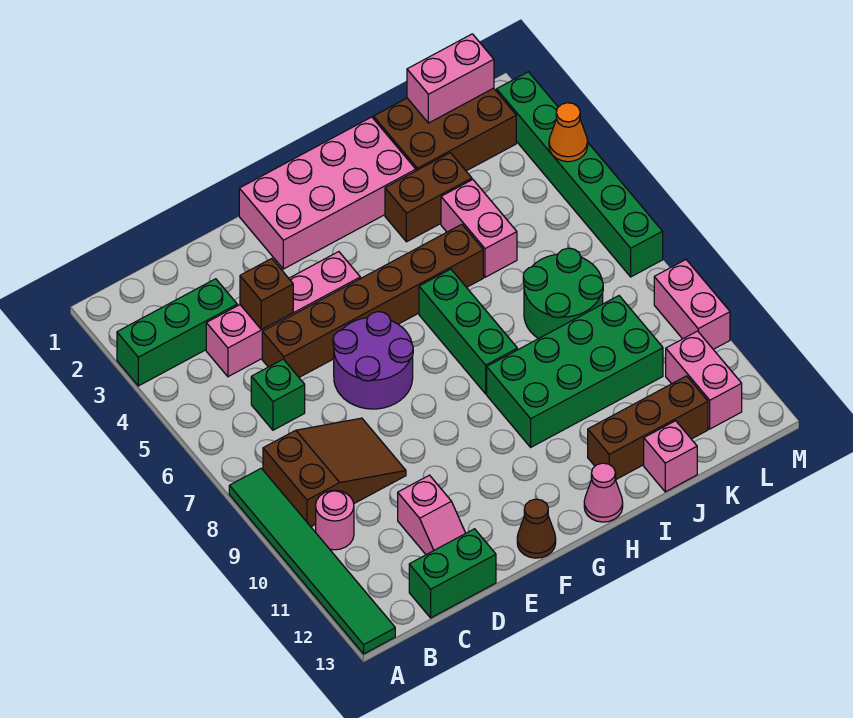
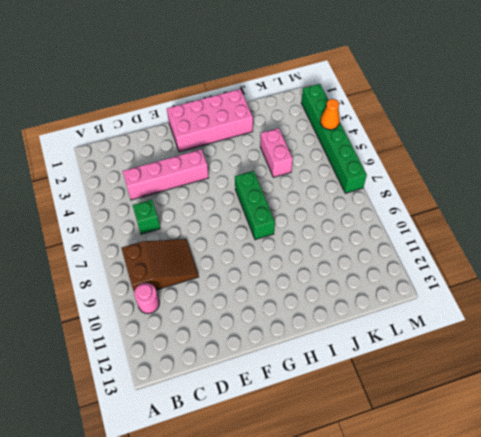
none -> green 1x3 brick [117,279,237,386]
none -> green 1x6 tile [229,468,395,654]
none -> green 1x2 brick [409,529,496,618]

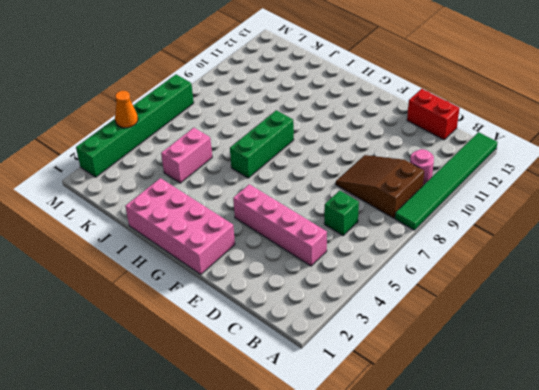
red 1x2 brick [407,89,460,140] -> green 1x2 brick [409,529,496,618]
none -> green 1x3 brick [117,279,237,386]
none -> brown 1x6 brick [262,224,483,377]
none -> pink 1x2 slope [398,475,466,555]

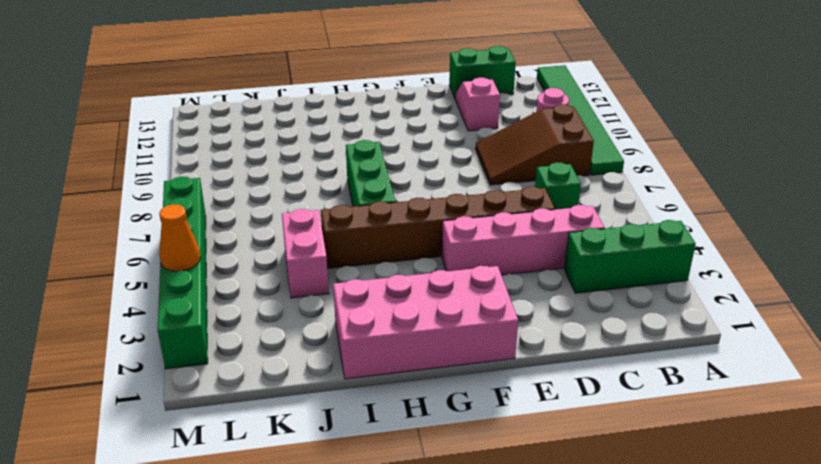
none -> purple 2x2 round brick [333,312,413,409]
none -> brown 1x1 cone [517,499,556,558]
none -> green 2x4 brick [487,296,663,447]

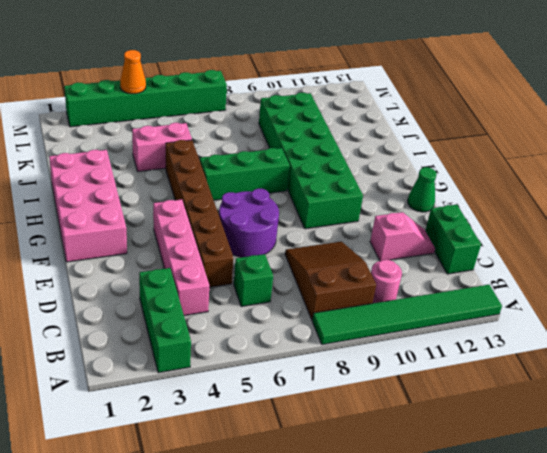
green 2x6 brick [259,92,363,229] -> green 2x4 brick [487,296,663,447]
green 1x1 cone [407,167,437,212] -> brown 1x1 cone [517,499,556,558]
none -> pink 1x1 cone [584,463,623,522]
none -> brown 1x2 brick [385,153,472,242]
none -> brown 1x3 brick [588,376,708,480]

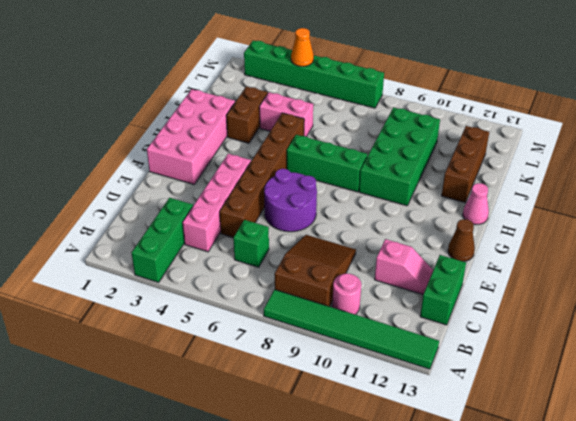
none -> brown 2x3 brick [373,88,516,171]
none -> green 2x2 round brick [523,248,603,339]
none -> pink 1x1 brick [644,421,697,492]

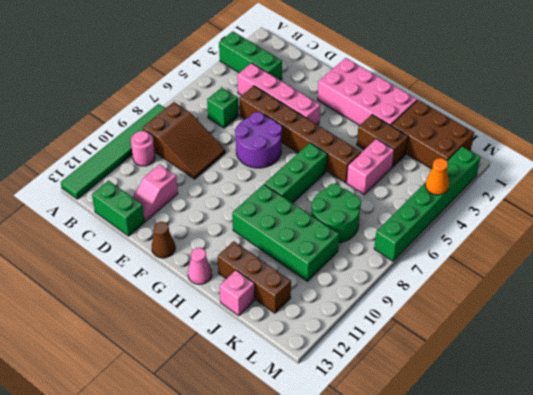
none -> pink 1x2 brick [666,331,742,429]
none -> pink 1x2 brick [654,260,730,349]
none -> brown 1x1 brick [240,259,293,330]

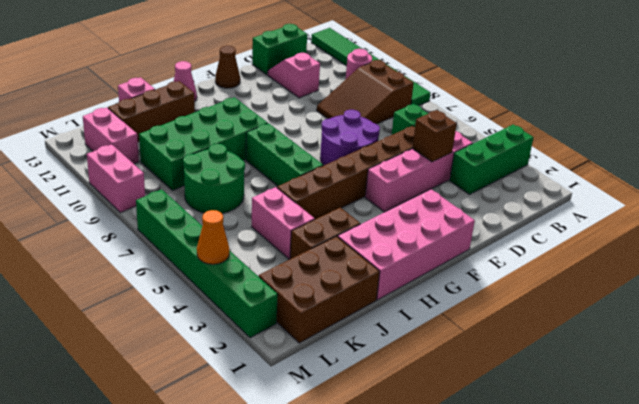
none -> pink 1x2 brick [407,34,494,123]

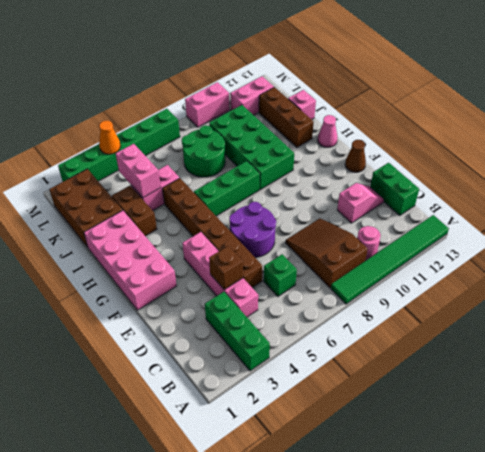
pink 1x2 brick [116,144,161,198] -> pink 1x2 brick moved to [407,34,494,123]

